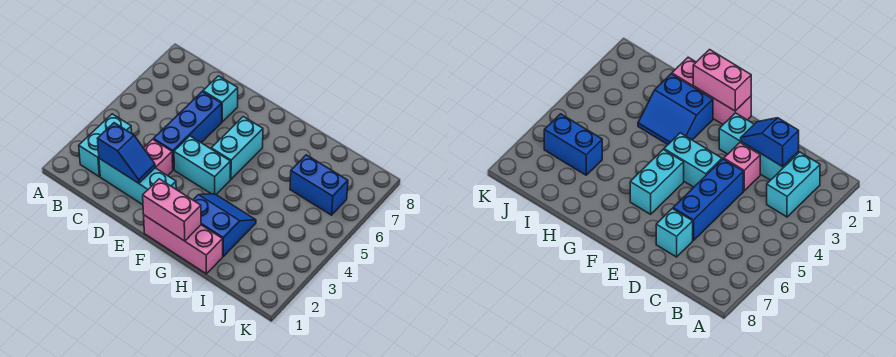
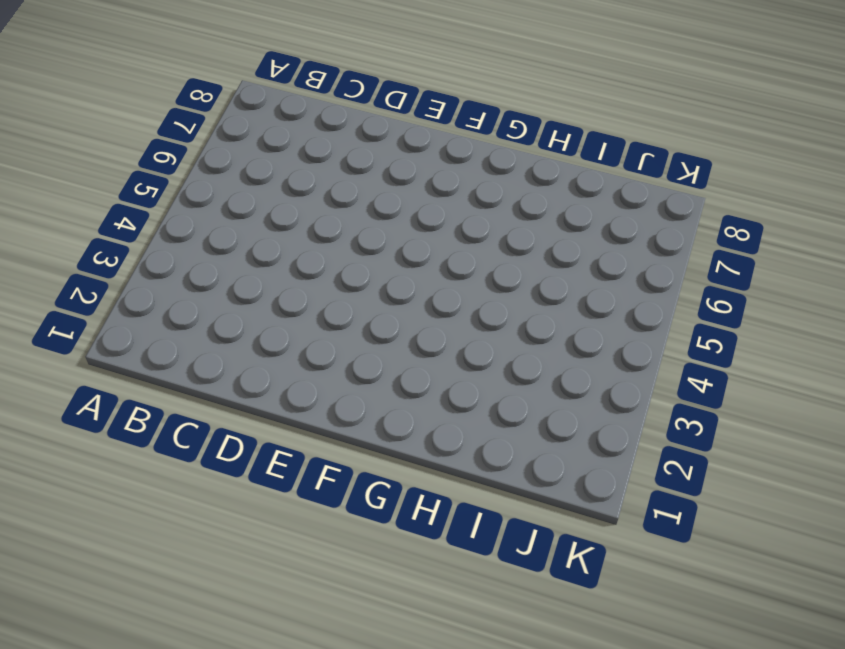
none -> cyan 1x2 brick [79,114,132,176]
none -> cyan 1x3 brick [99,158,176,205]
none -> pink 1x1 brick [144,139,173,176]

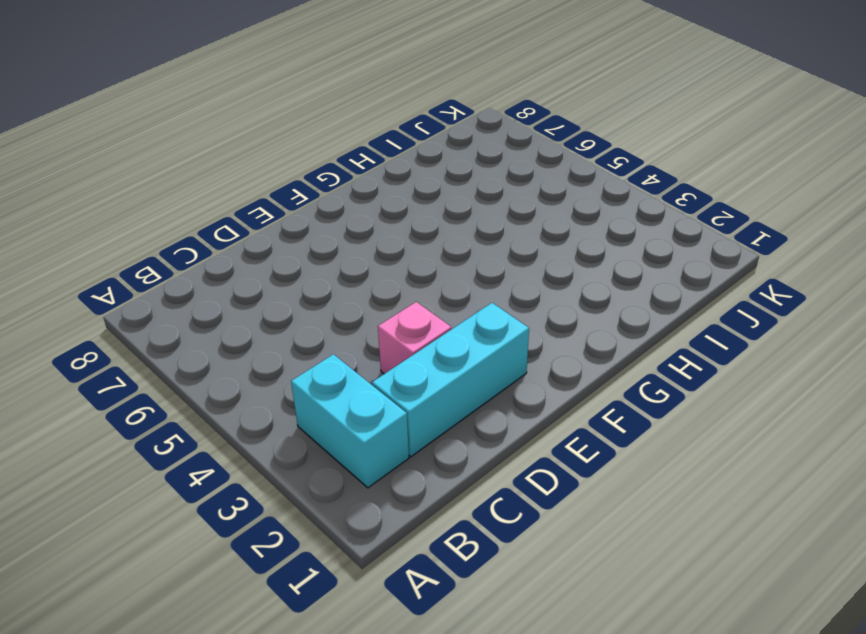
none -> blue 1x3 brick [153,92,222,170]
none -> cyan 1x1 brick [203,76,238,122]
none -> cyan 1x2 brick [174,136,230,194]

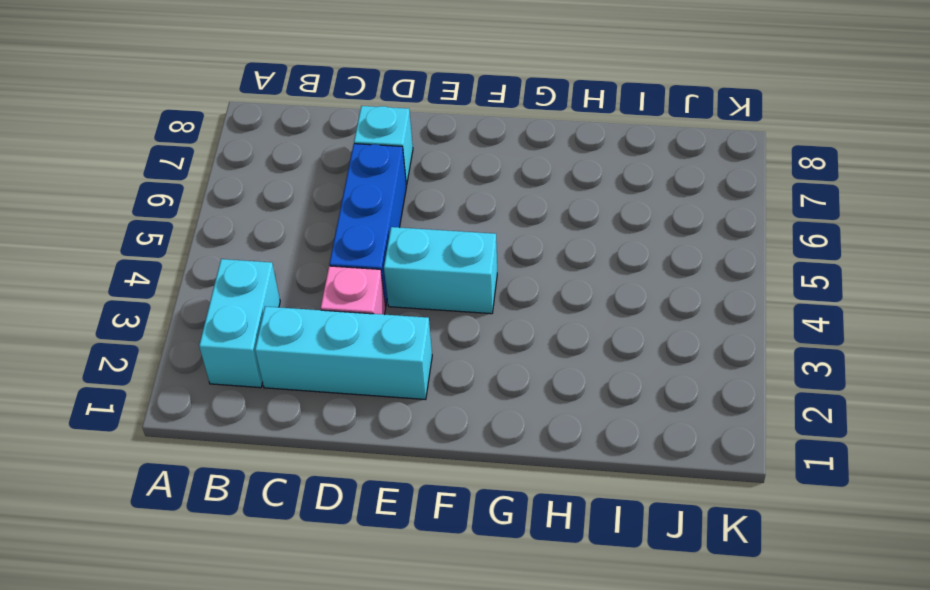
none -> pink 1x3 brick [144,215,223,274]
none -> cyan 1x2 brick [211,117,263,179]
none -> blue 2x2 slope [193,194,256,256]

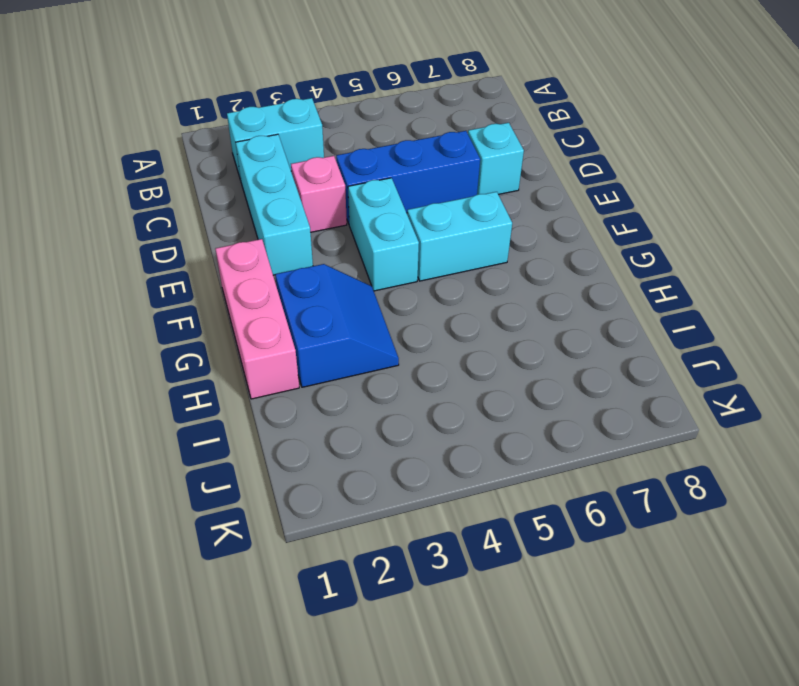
none -> blue 1x2 brick [290,155,348,215]
none -> blue 1x2 slope [98,123,155,183]
none -> pink 1x2 brick [143,179,201,241]

